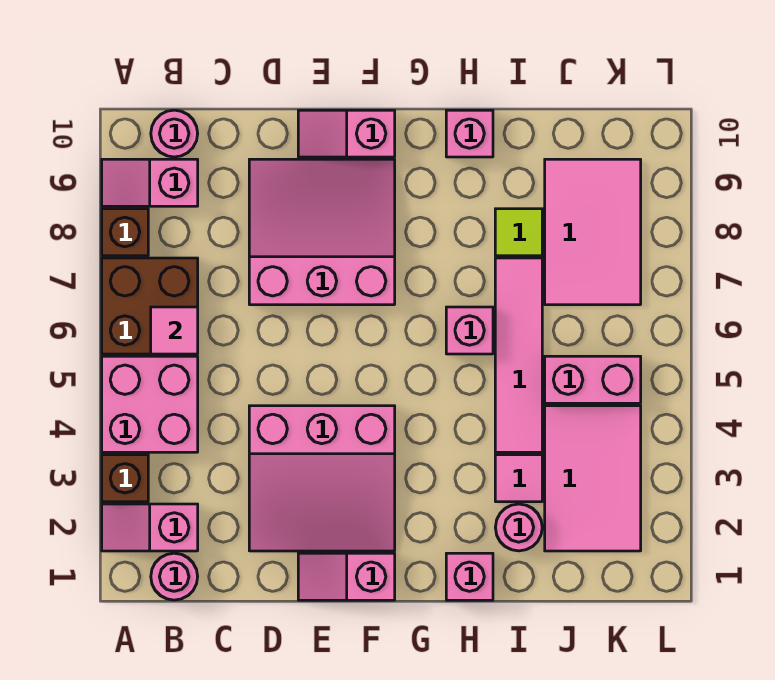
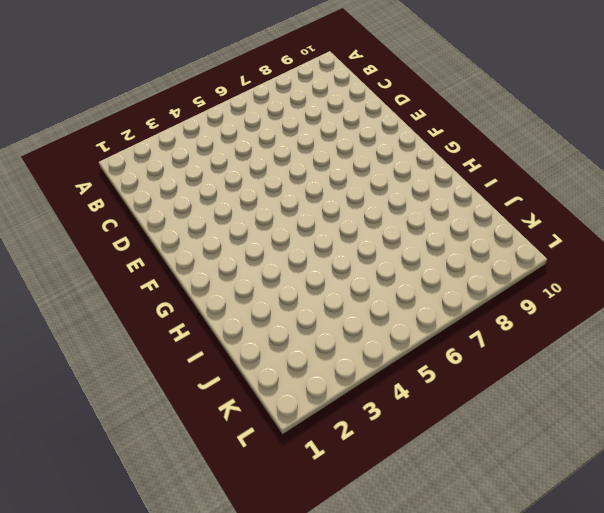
none -> pink 1x2 slope [102,504,198,551]
none -> brown 1x1 brick [102,455,148,502]
none -> pink 2x2 brick [102,356,198,452]

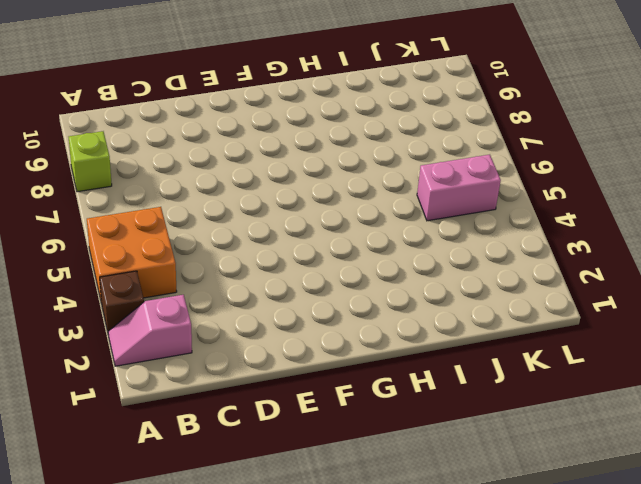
orange 2x2 brick [87,207,177,304] -> pink 2x2 brick [102,356,198,452]
lime 1x1 brick [69,131,112,192] -> brown 1x1 brick [102,209,148,256]
none -> brown 2x2 brick [102,258,198,354]
none -> pink 1x2 slope [102,159,198,206]
none -> pink 1x1 round brick [151,553,198,600]

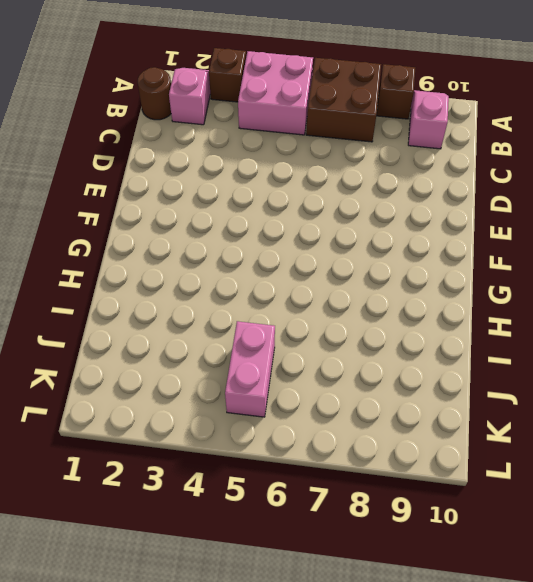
brown 1x1 round brick [138,67,171,120] -> pink 1x1 round brick [151,553,198,600]
none -> pink 1x1 round brick [151,110,198,157]
none -> pink 3x3 slope [249,406,395,551]
none -> pink 3x3 slope [249,159,395,305]

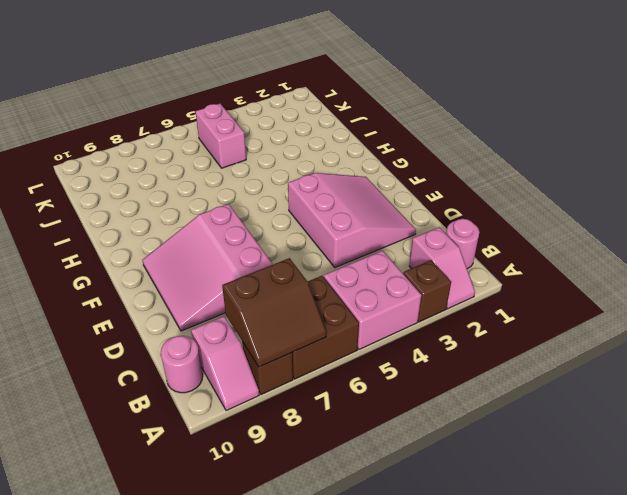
brown 2x2 slope [222,258,326,367] -> none
none -> pink 1x2 slope [298,553,395,600]
none -> pink 1x2 slope [298,110,395,157]
none -> pink 1x1 brick [446,553,493,600]

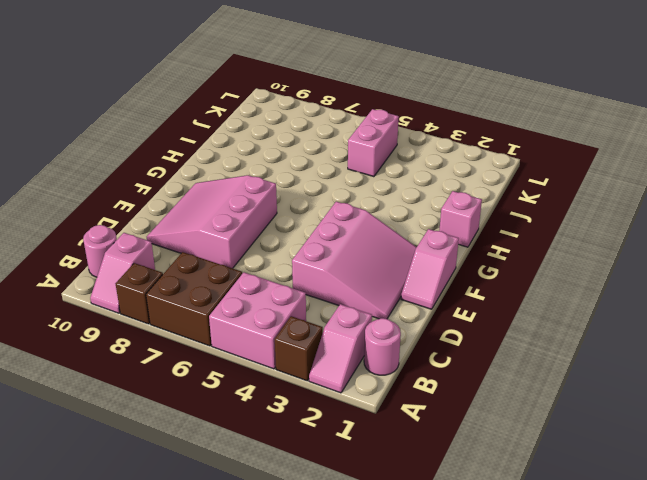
none -> pink 1x2 slope [298,110,395,157]
none -> pink 1x1 brick [446,307,493,354]
none -> pink 1x1 brick [446,110,493,157]

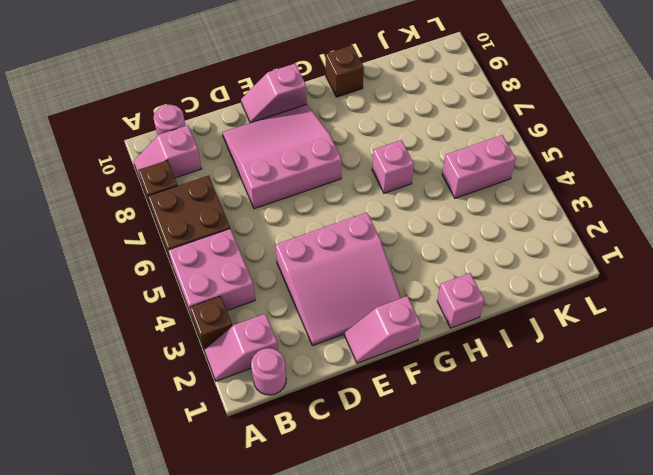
brown 1x1 brick [326,45,364,97] -> pink 1x1 brick [446,110,493,157]
none -> pink 1x1 round brick [495,504,542,551]
none -> pink 1x1 tile [495,455,542,502]
none -> pink 1x4 tile [495,258,542,452]

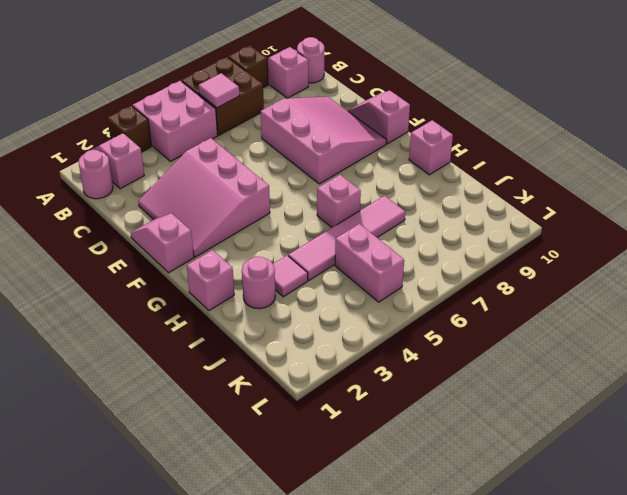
none -> lime 1x1 tile [495,209,542,256]
none -> pink 2x3 tile [545,406,641,551]
none -> pink 2x3 tile [545,159,641,305]

